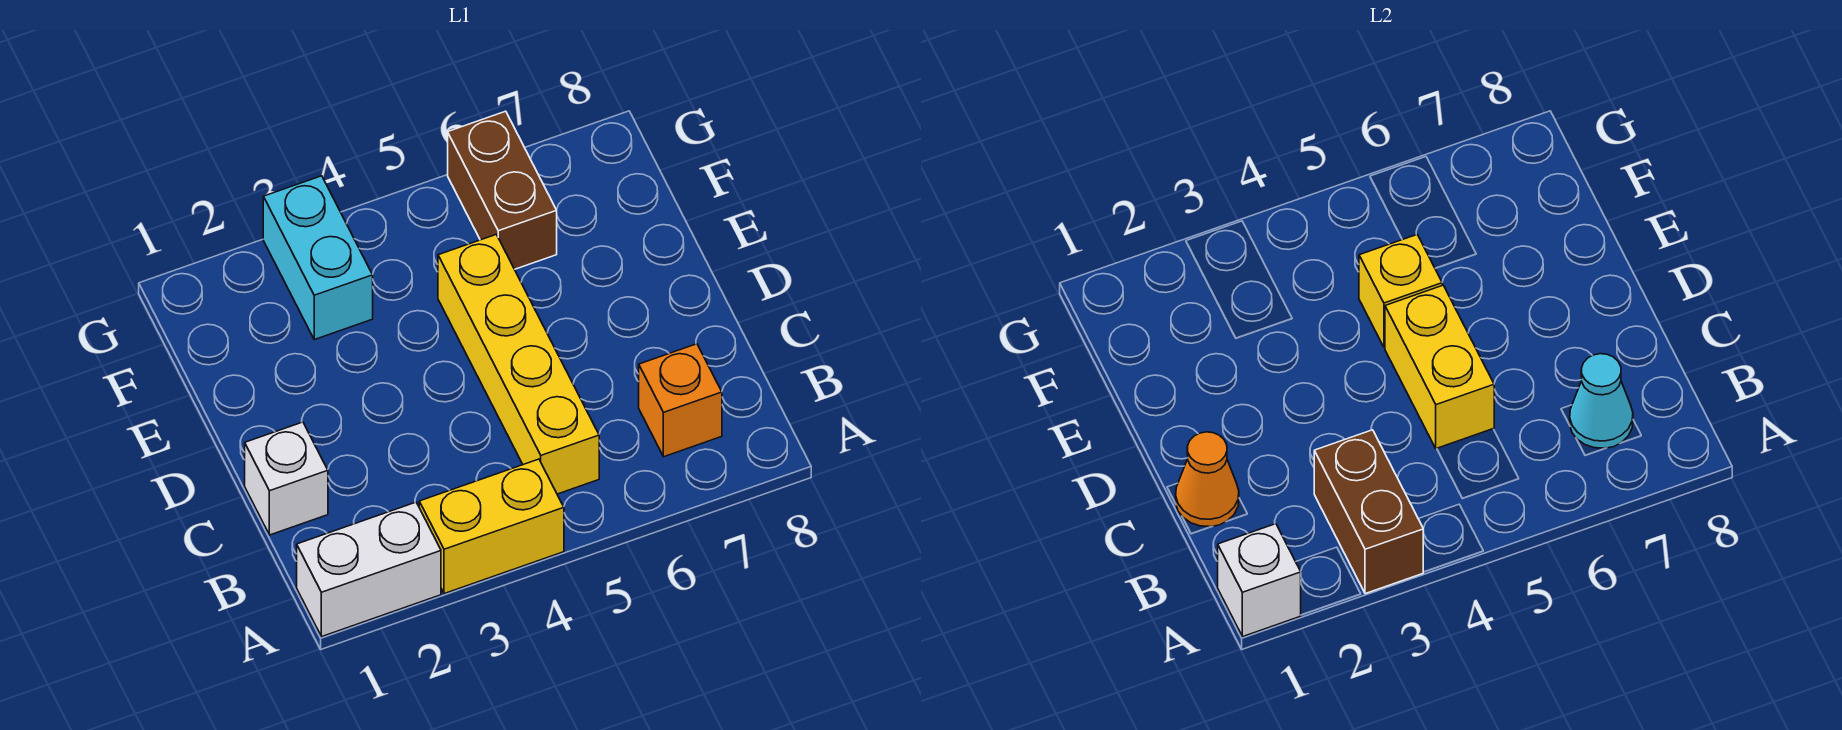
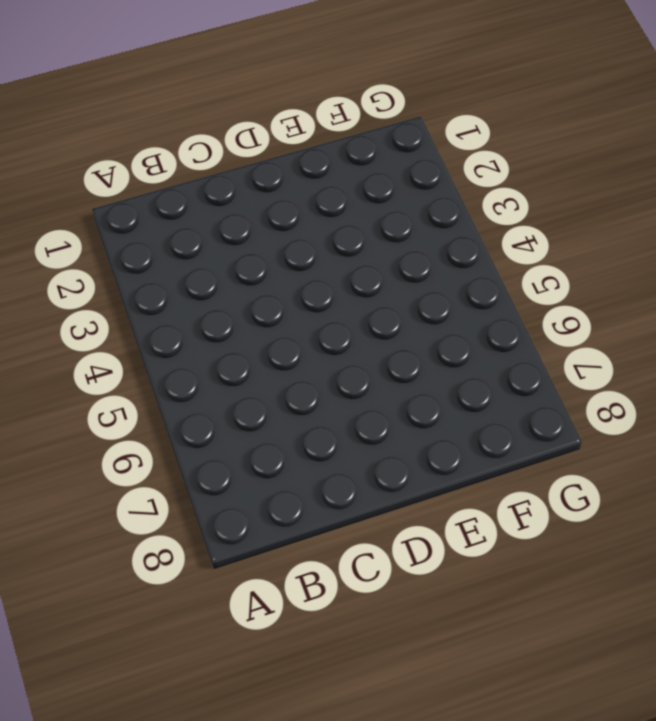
none -> white 1x2 brick [297,502,441,637]
none -> yellow 1x2 brick [419,459,564,594]
none -> yellow 1x4 brick [438,235,599,494]

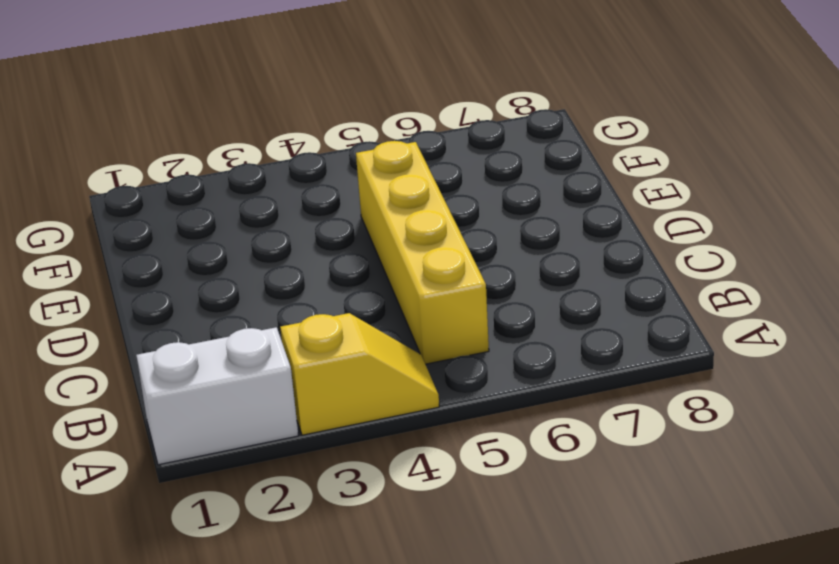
yellow 1x2 slope [280,313,439,435] -> yellow 1x2 brick [419,459,564,594]
none -> orange 1x1 brick [639,344,722,457]
none -> white 1x1 brick [245,422,328,535]
none -> cyan 1x2 brick [263,176,373,340]

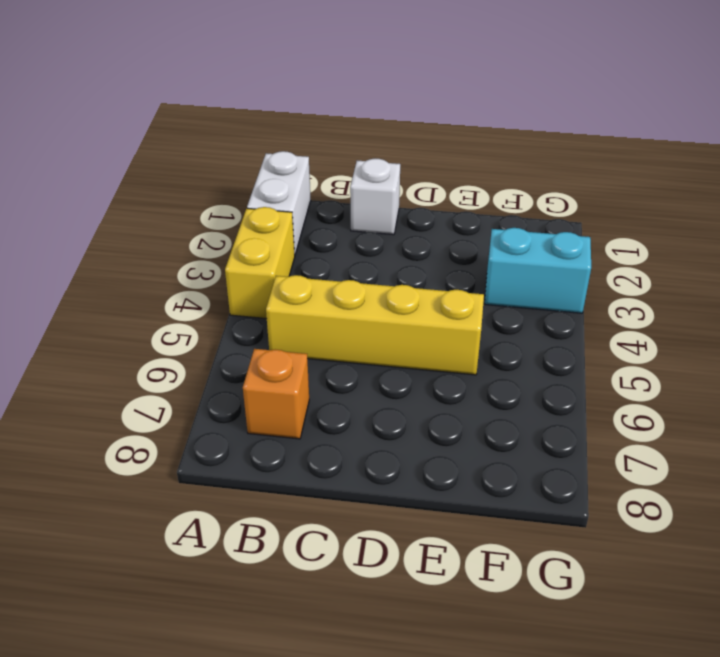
none -> brown 1x2 brick [448,111,557,269]
none -> white 1x1 brick [1218,524,1301,637]
none -> brown 1x2 brick [1314,430,1423,594]

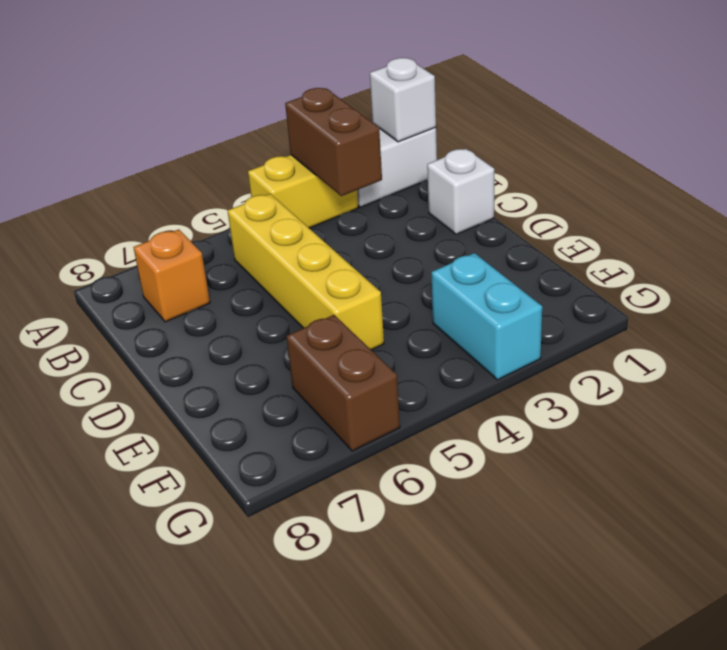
none -> cyan 1x1 cone [1570,354,1633,448]
none -> orange 1x1 cone [1176,432,1239,527]
none -> yellow 1x2 brick [1385,285,1494,449]

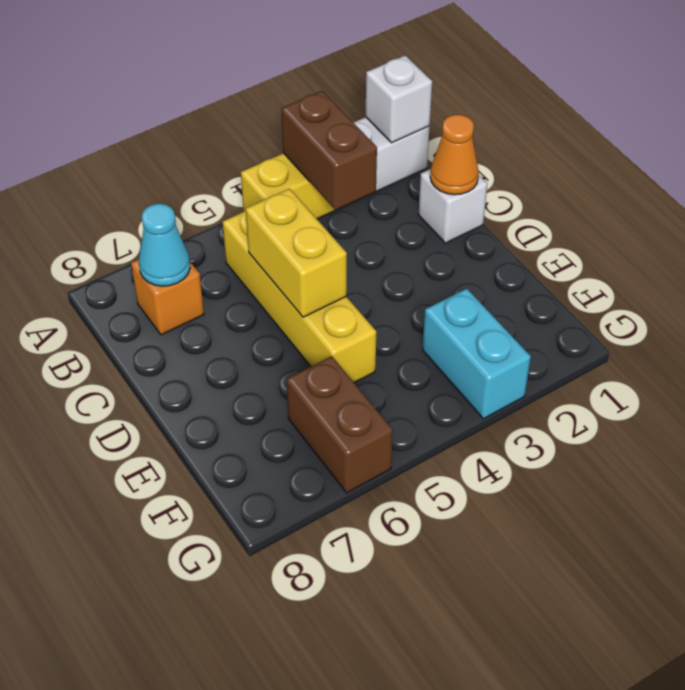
none -> yellow 1x1 brick [1359,235,1442,347]

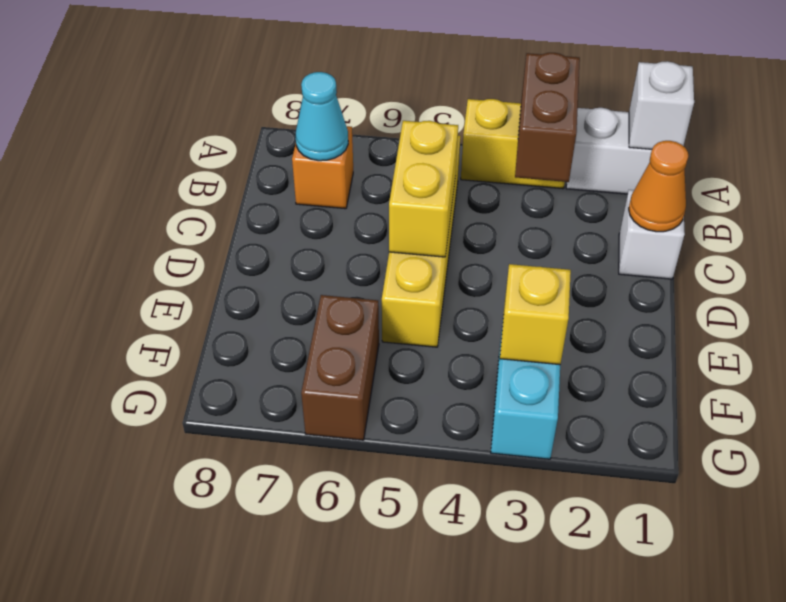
yellow 1x1 brick [500,264,571,365] -> yellow 1x1 brick moved to [1359,235,1442,347]

